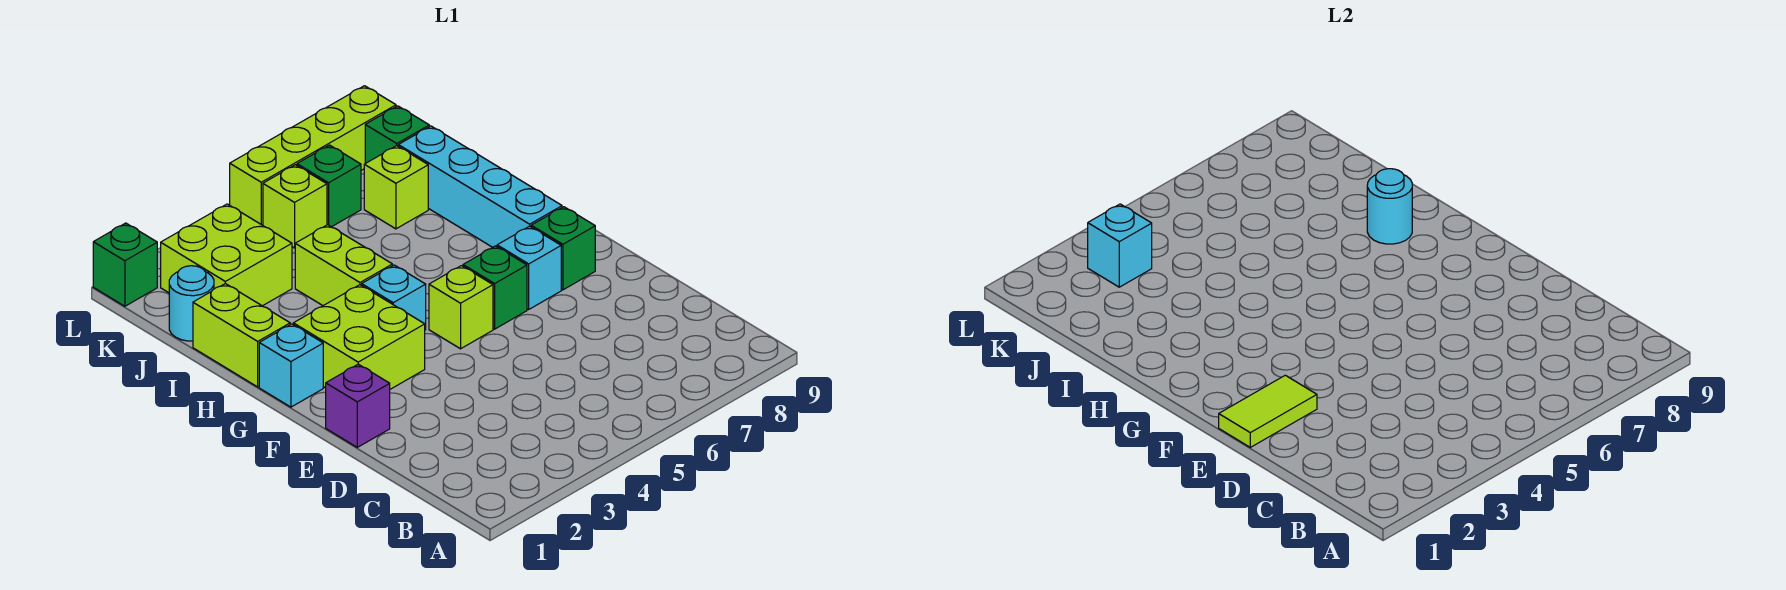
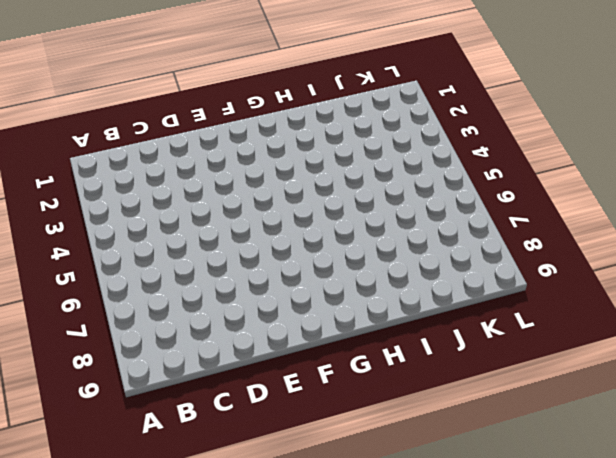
none -> purple 1x1 brick [326,364,390,447]
none -> lime 2x2 brick [293,285,425,389]
none -> lime 1x1 brick [429,266,493,349]

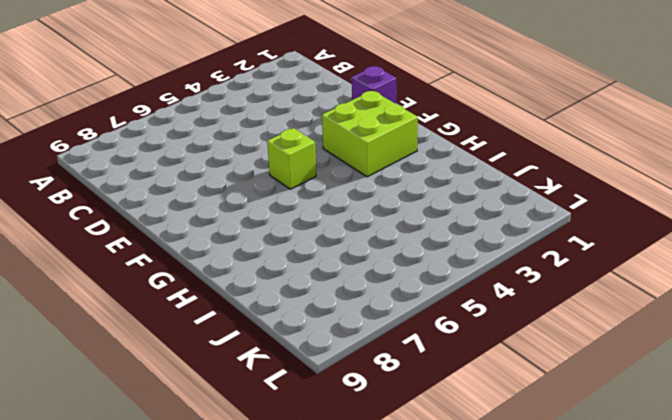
none -> green 1x1 brick [463,246,527,329]
none -> cyan 1x1 brick [497,226,561,309]
none -> green 1x1 brick [531,207,595,290]

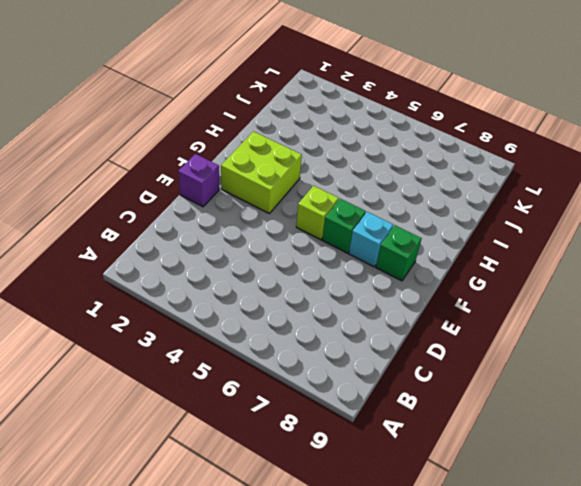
none -> cyan 1x1 brick [259,324,323,407]
none -> cyan 1x1 brick [362,265,426,330]
none -> cyan 1x4 brick [398,126,562,247]

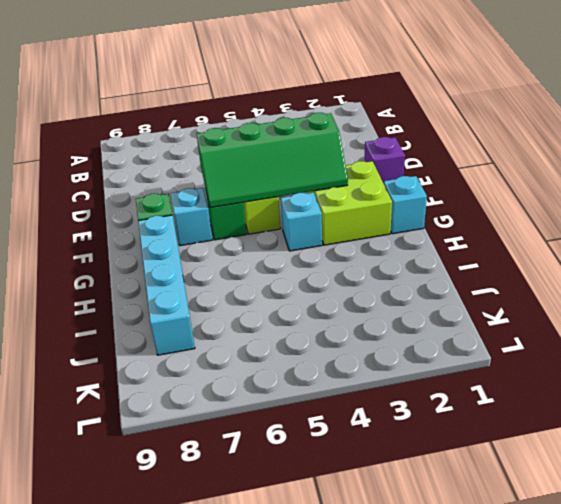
green 2x4 slope [197,113,348,208] -> none
none -> lime 1x2 brick [193,284,290,387]
none -> lime 1x2 brick [295,225,392,306]
none -> cyan 1x1 round brick [169,266,214,341]

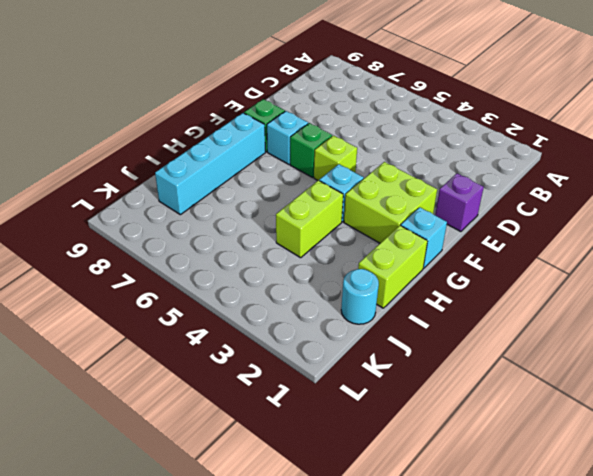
none -> lime 2x2 brick [161,204,292,306]
none -> lime 1x1 brick [364,146,428,229]
none -> lime 1x1 brick [263,165,327,248]

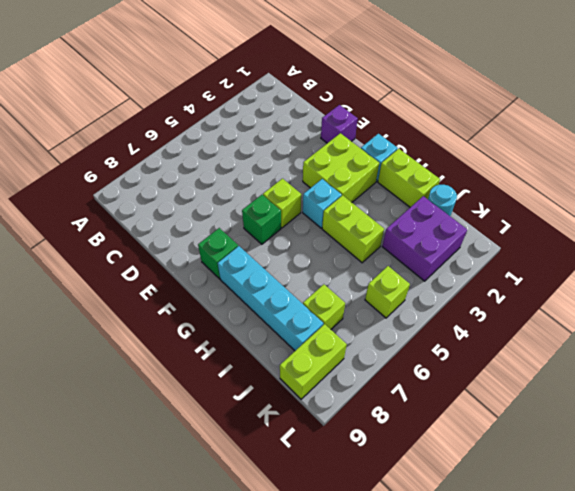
purple 2x2 brick [382,196,467,281] -> lime 2x2 brick [161,204,292,306]
lime 1x2 brick [280,324,347,399] -> green 1x1 brick [365,106,429,163]
none -> cyan 1x1 brick [497,226,561,309]
none -> green 1x1 brick [297,145,361,227]
none -> green 1x1 brick [93,223,157,306]

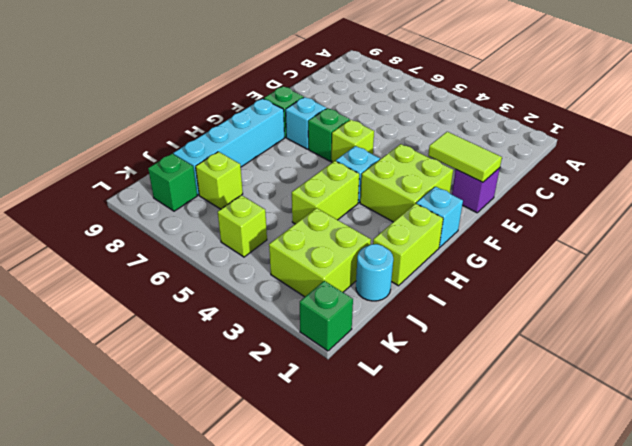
none -> green 1x1 brick [297,145,361,227]
none -> lime 1x4 brick [230,86,396,225]
none -> cyan 1x1 round brick [1367,169,1412,244]

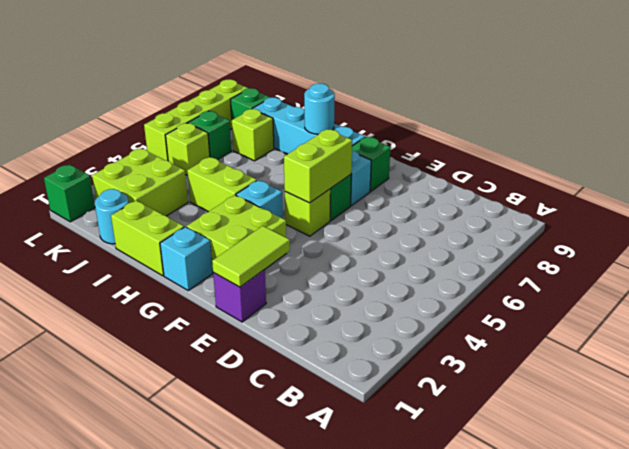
lime 1x2 brick [284,130,352,203] -> none
none -> cyan 1x1 brick [1088,204,1152,287]

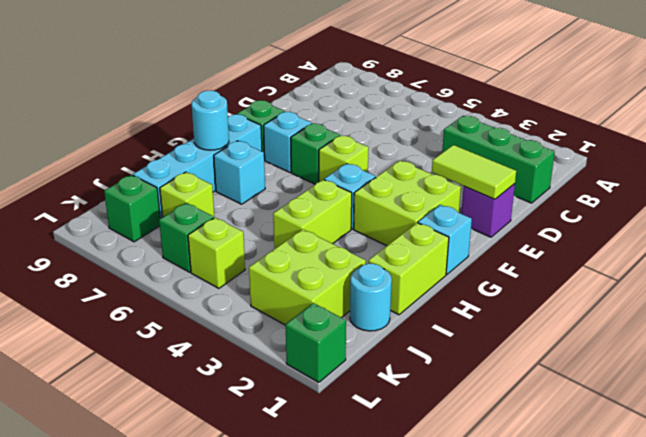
green 1x3 brick [442,116,555,203] -> none
cyan 1x1 brick [214,141,265,204] -> cyan 1x1 brick moved to [1088,204,1152,287]
none -> lime 1x4 brick [230,86,396,225]

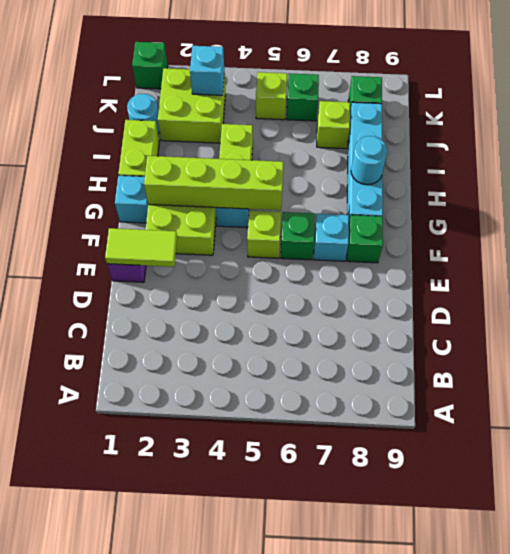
lime 1x4 brick [144,156,284,210] -> lime 1x4 brick moved to [230,86,396,225]

